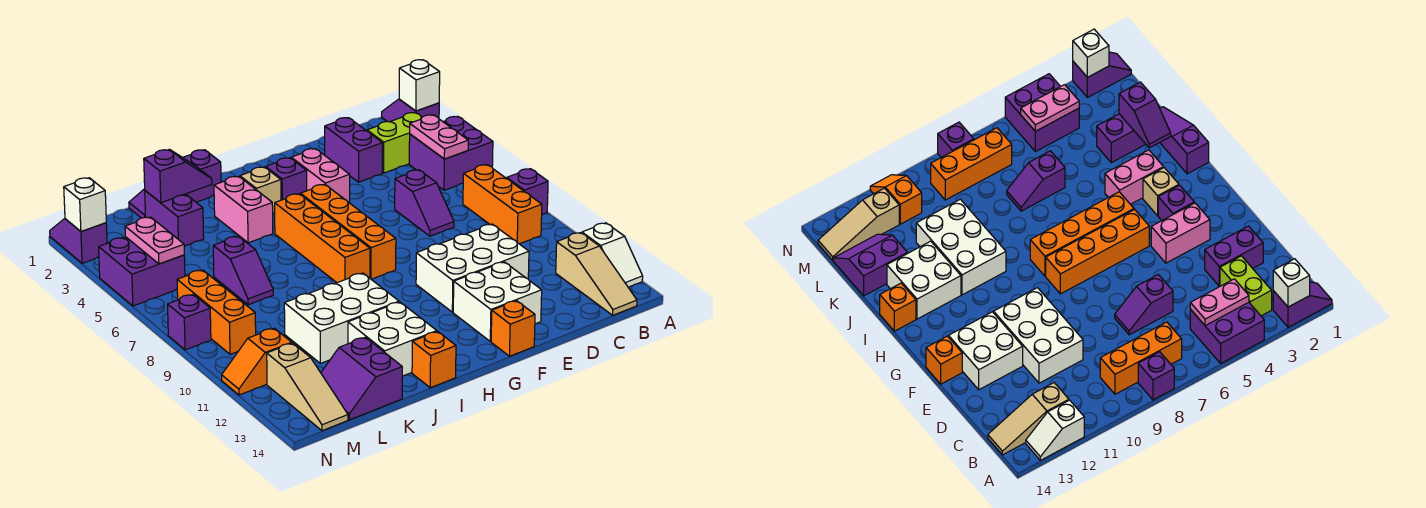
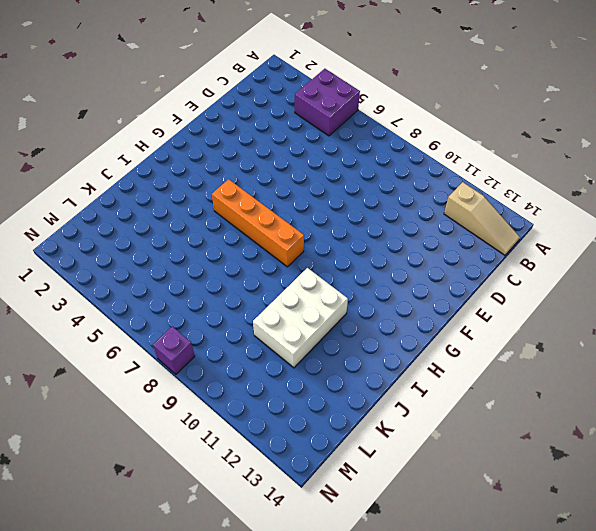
none -> purple 1x2 slope [382,99,439,122]
none -> purple 1x1 brick [507,169,548,214]
none -> white 1x2 slope [582,223,643,287]
none -> lime 1x2 brick [367,113,422,173]

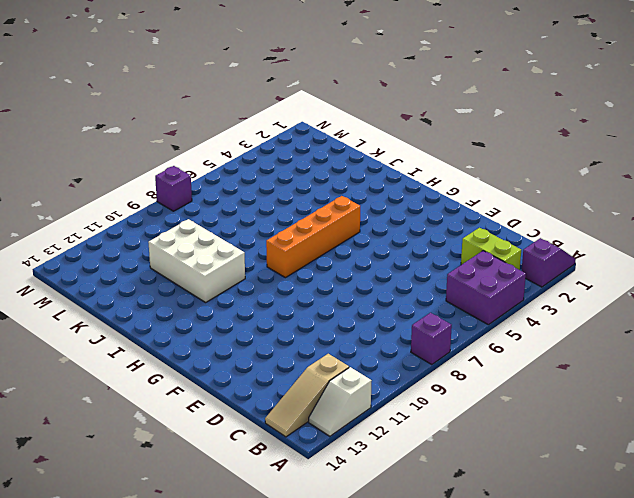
none -> orange 1x3 brick [463,165,542,244]
none -> purple 1x2 brick [325,118,383,182]
none -> purple 1x2 slope [395,170,454,236]
none -> white 2x3 brick [416,224,529,312]

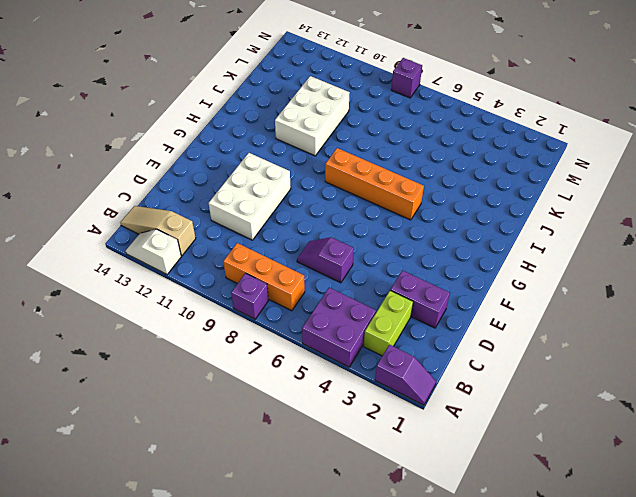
none -> white 2x2 brick [453,262,542,341]
none -> pink 1x2 brick [291,149,350,203]
none -> orange 1x1 brick [491,301,535,356]
none -> purple 1x1 brick [266,158,307,200]

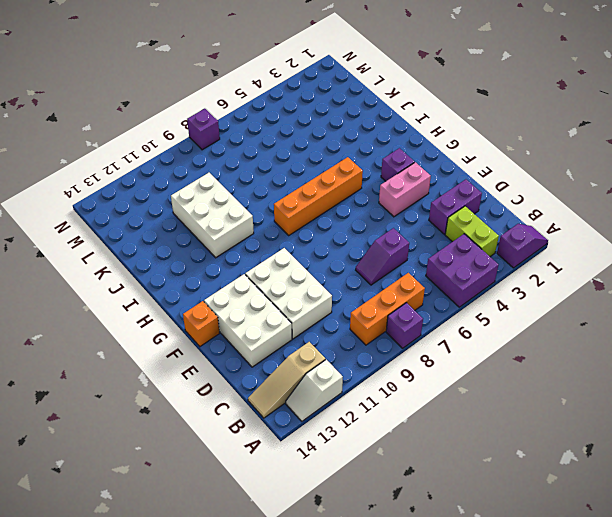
white 2x3 brick [204,274,292,367] -> white 2x2 brick [453,262,542,341]
none -> orange 1x4 brick [300,184,396,279]
none -> tan 1x1 brick [240,167,281,213]
none -> purple 1x3 slope [129,150,221,218]
none -> pink 1x2 brick [214,176,273,243]

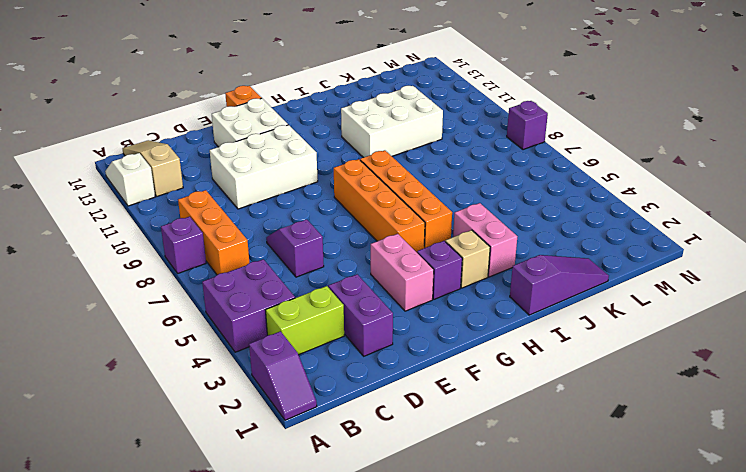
none -> white 2x2 brick [348,302,437,376]
none -> orange 1x1 brick [412,331,456,388]
none -> purple 1x2 brick [145,191,204,246]
none -> purple 1x2 slope [213,236,273,305]

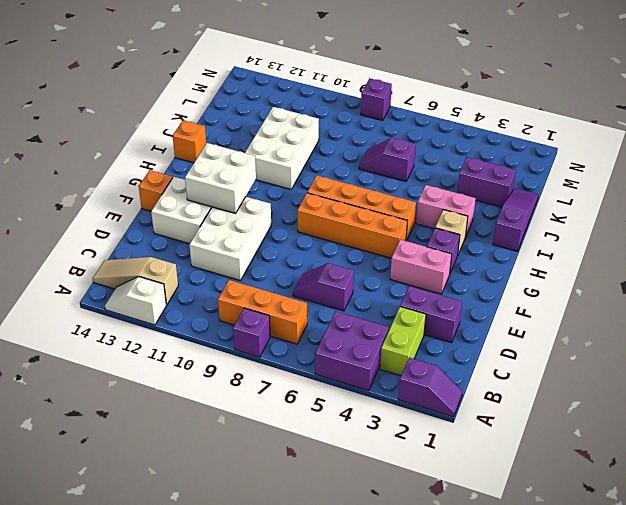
white 2x2 brick [185,143,256,213] -> white 2x2 brick moved to [348,302,437,376]
none -> purple 2x2 slope [321,337,402,420]
none -> purple 2x2 brick [99,237,185,306]
none -> orange 1x3 brick [177,270,256,354]
none -> orange 1x2 slope [222,328,292,395]

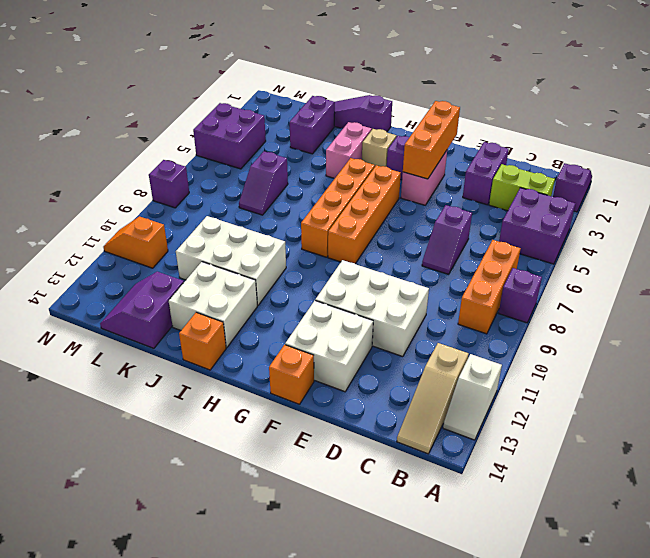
orange 1x3 brick [403,101,460,179] -> orange 1x3 brick moved to [177,270,256,354]
none -> tan 1x3 slope [267,343,348,431]
none -> purple 1x2 slope [50,219,107,263]
none -> white 1x1 brick [399,60,440,111]
none -> pink 1x2 plate [410,115,468,159]

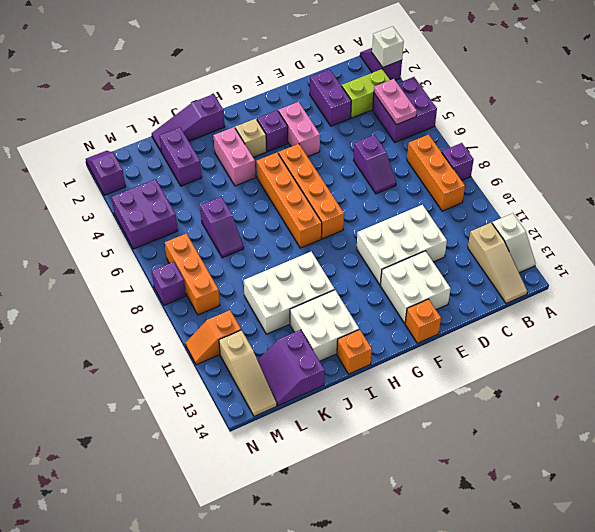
none -> purple 1x2 slope [144,149,212,203]
none -> pink 1x2 plate [125,217,184,264]
none -> white 1x1 brick [64,178,106,232]

